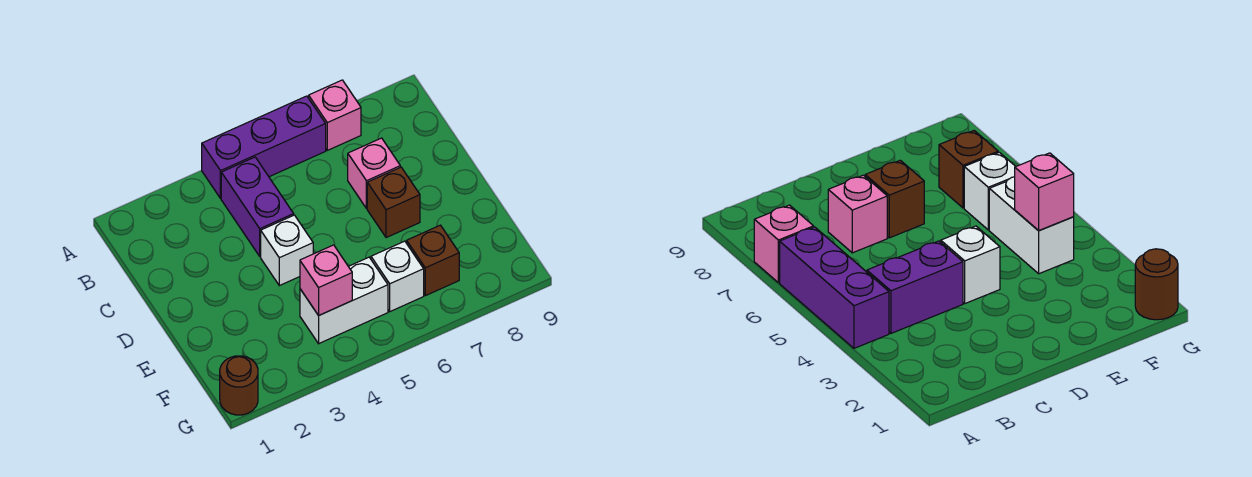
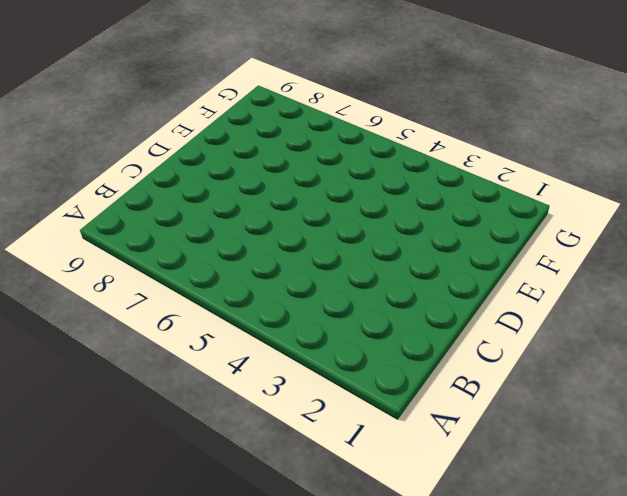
none -> purple 1x3 brick [202,96,326,199]
none -> pink 1x1 brick [309,80,361,150]

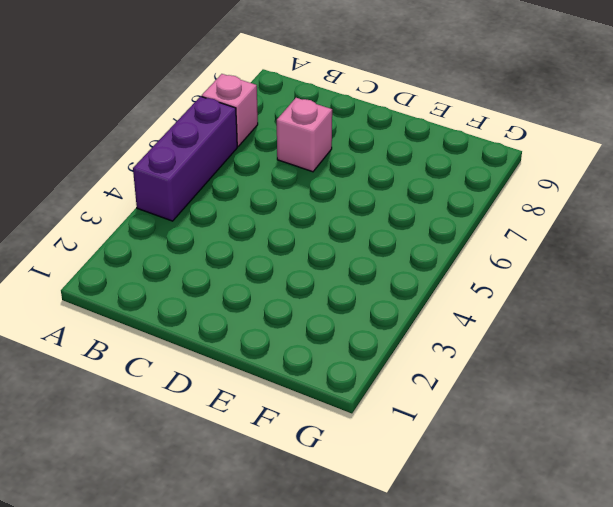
none -> purple 1x2 brick [221,157,294,256]
none -> white 1x1 brick [261,215,313,286]

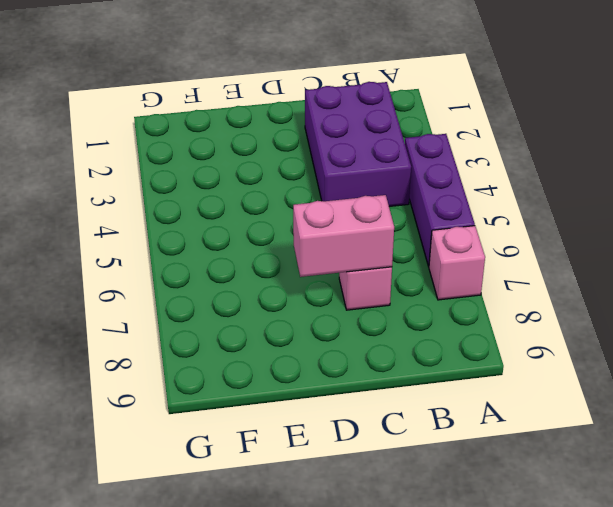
purple 2x3 brick [305,82,411,207] -> purple 1x2 brick [221,157,294,256]
pink 1x2 brick [293,195,394,277] -> none
none -> white 1x1 brick [261,215,313,286]
none -> brown 1x1 brick [367,167,420,238]

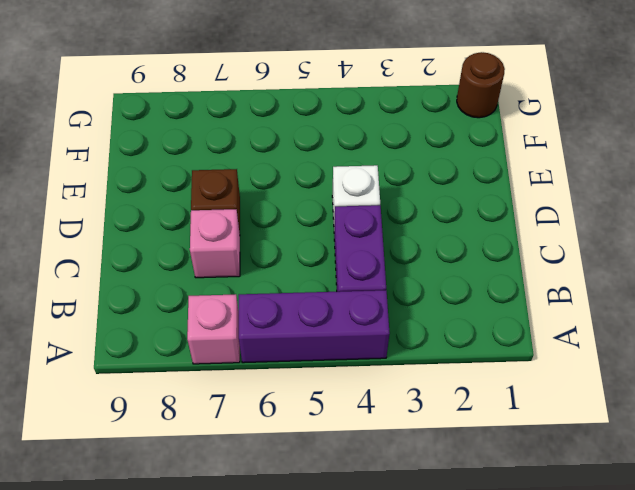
none -> white 1x2 brick [300,257,388,344]
none -> white 1x1 brick [371,241,424,312]

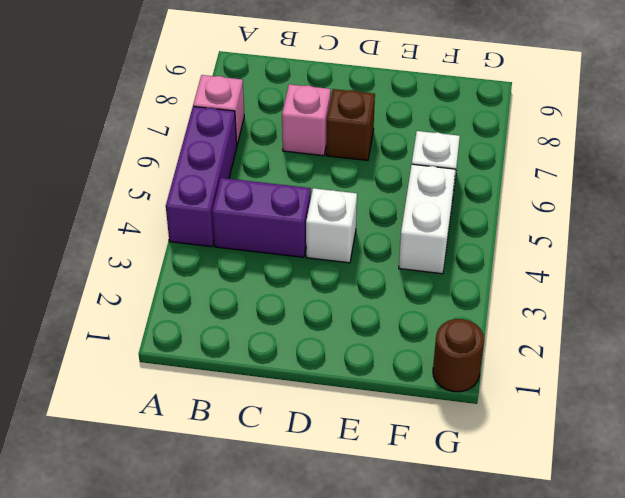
none -> brown 1x1 brick [407,225,459,296]
none -> pink 1x1 brick [300,245,352,316]

